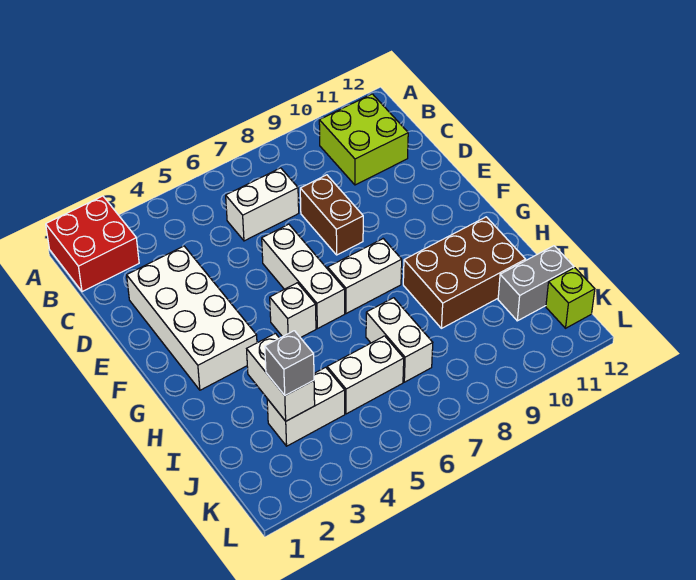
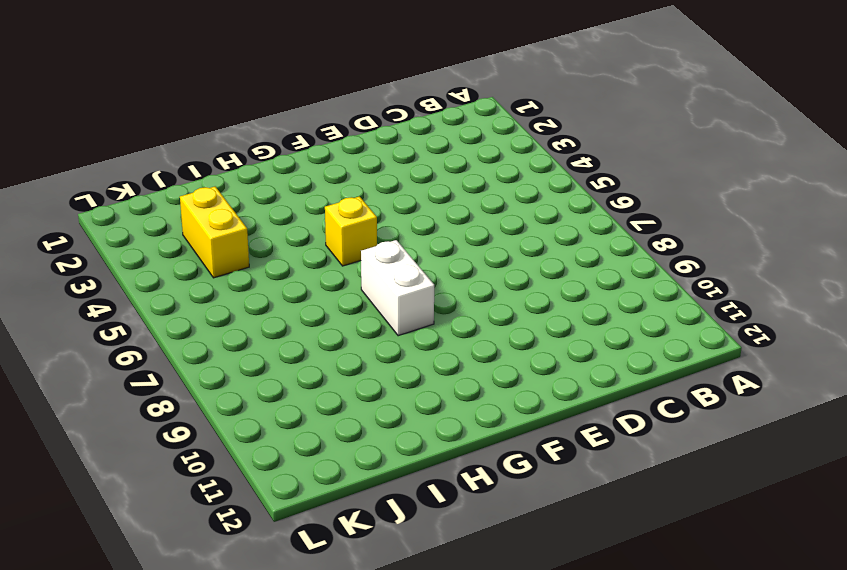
yellow 1x1 brick [325,196,377,266] -> white 1x1 brick [270,283,316,338]
yellow 1x2 brick [180,186,249,278] -> white 1x2 brick [267,367,345,446]
none -> red 2x2 brick [46,196,139,292]
none -> lime 2x2 brick [319,94,408,185]
none -> white 1x2 brick [226,168,299,241]

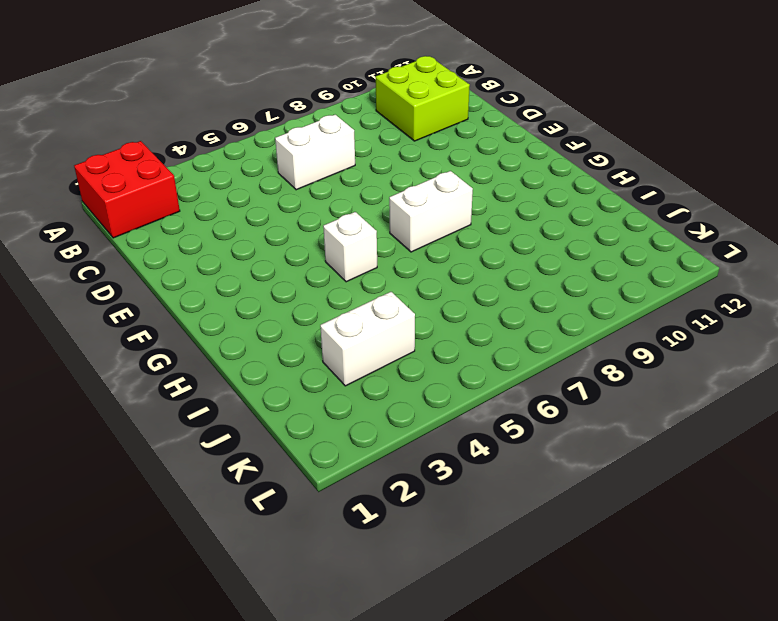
none -> white 2x4 brick [127,246,257,390]
none -> brown 1x2 brick [300,175,363,255]
none -> white 1x3 brick [262,224,345,329]

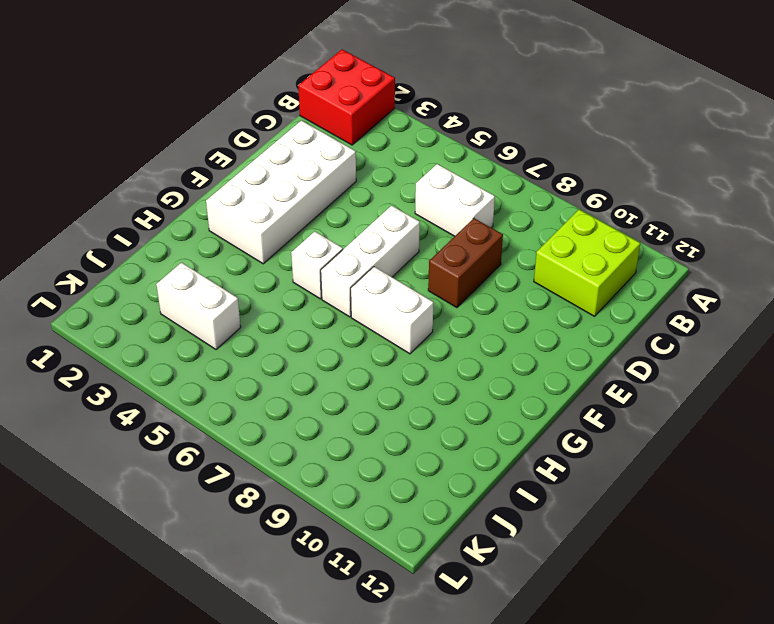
none -> brown 2x3 brick [403,217,526,328]
none -> white 1x2 brick [366,298,433,382]
none -> white 1x2 brick [327,336,404,414]

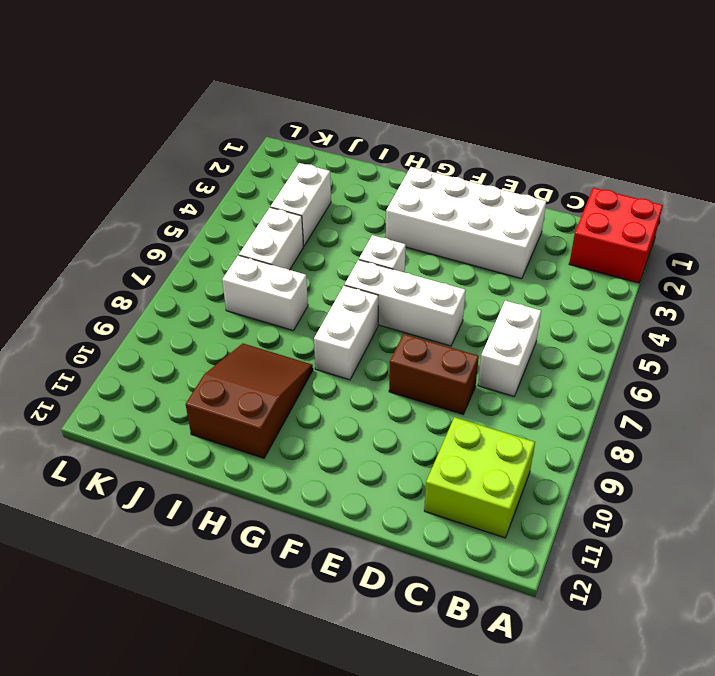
brown 2x3 slope [186,343,313,458] -> brown 2x3 brick [403,217,526,328]
none -> grey 1x2 brick [498,246,574,321]
none -> lime 1x1 brick [546,268,595,328]
none -> white 1x2 brick [247,333,315,421]

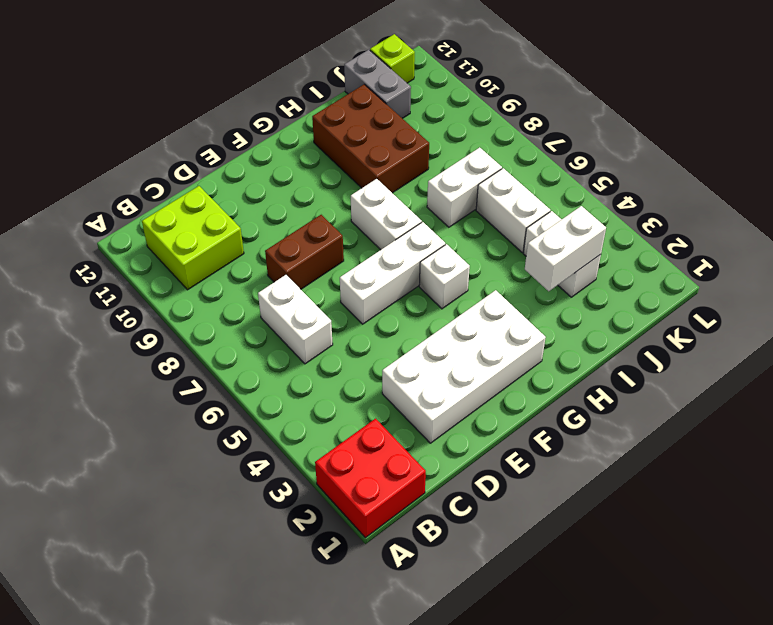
none -> grey 1x1 brick [265,331,314,395]

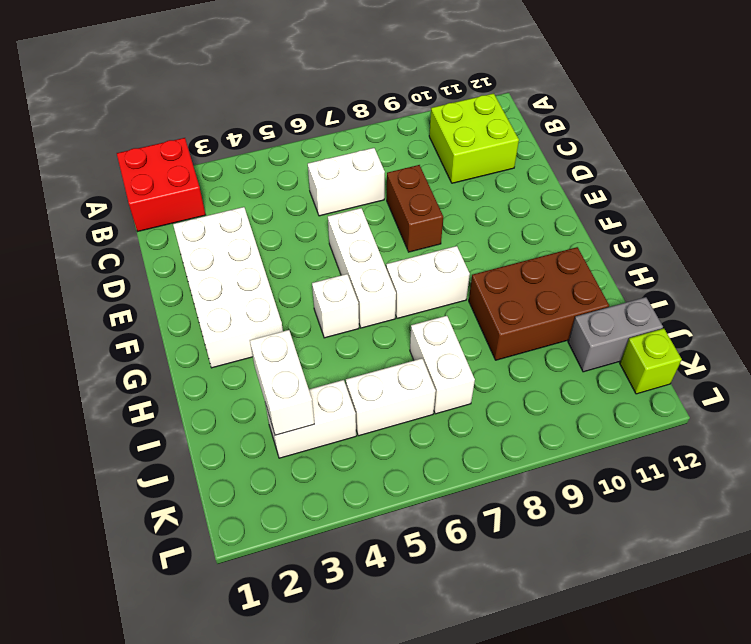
none -> grey 1x1 brick [265,331,314,395]

